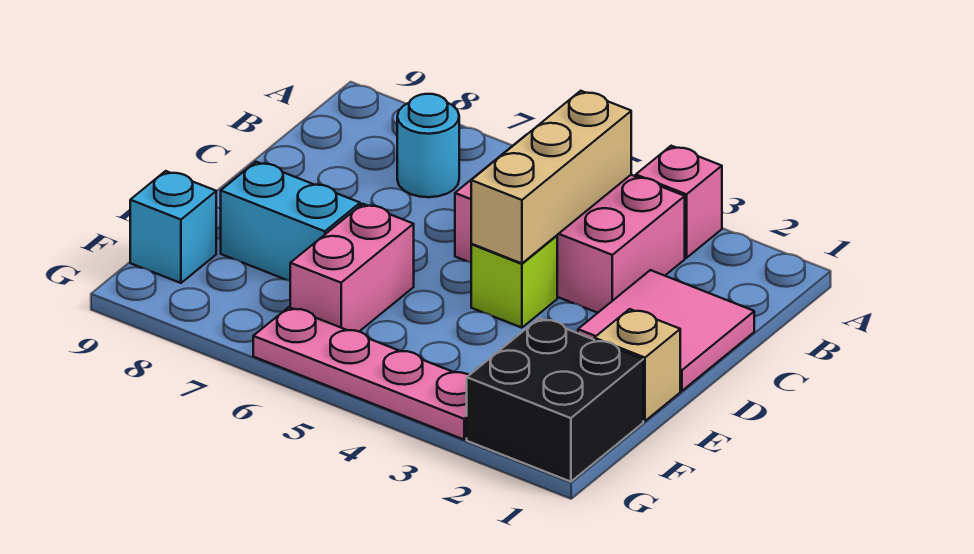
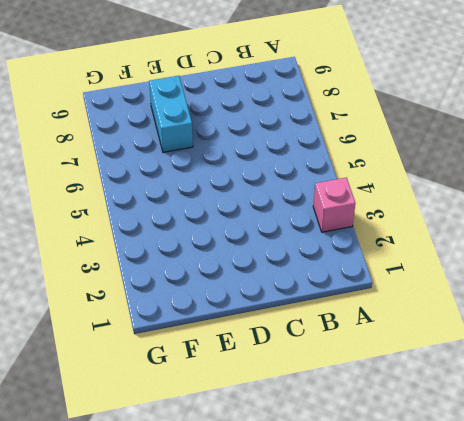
none -> pink 2x3 brick [455,134,685,313]
none -> cyan 1x1 round brick [397,94,459,197]
none -> pink 2x2 tile [578,270,754,391]

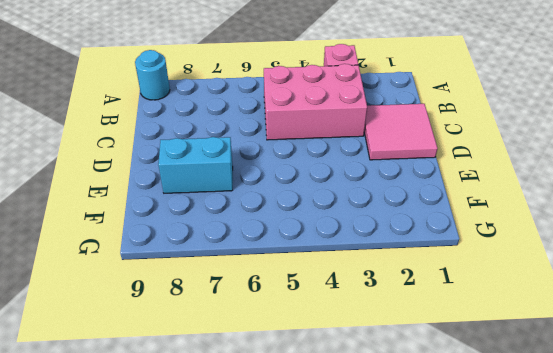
cyan 1x1 round brick [135,50,170,100] -> cyan 1x1 round brick moved to [397,94,459,197]
none -> lime 1x1 brick [471,236,557,328]
none -> tan 1x1 brick [594,309,680,421]
none -> pink 1x2 brick [290,204,414,331]

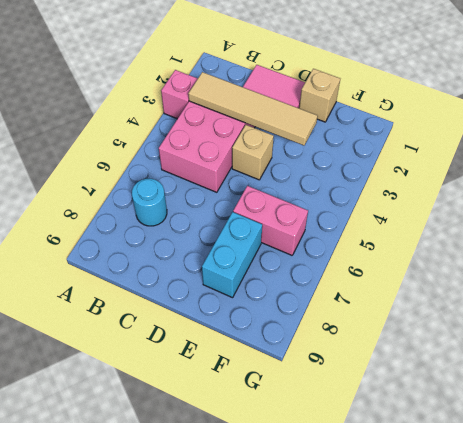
tan 1x4 tile [188,72,318,145] -> none
tan 1x1 brick [232,125,274,180] -> lime 1x1 brick [471,236,557,328]
none -> black 2x2 brick [467,318,643,482]
none -> cyan 1x1 brick [130,171,216,283]
none -> pink 1x4 plate [253,307,469,439]

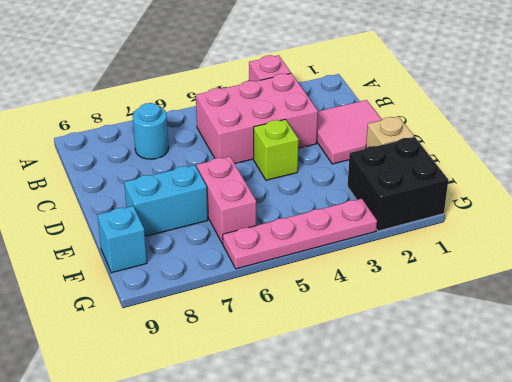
none -> tan 1x3 brick [471,91,631,263]

